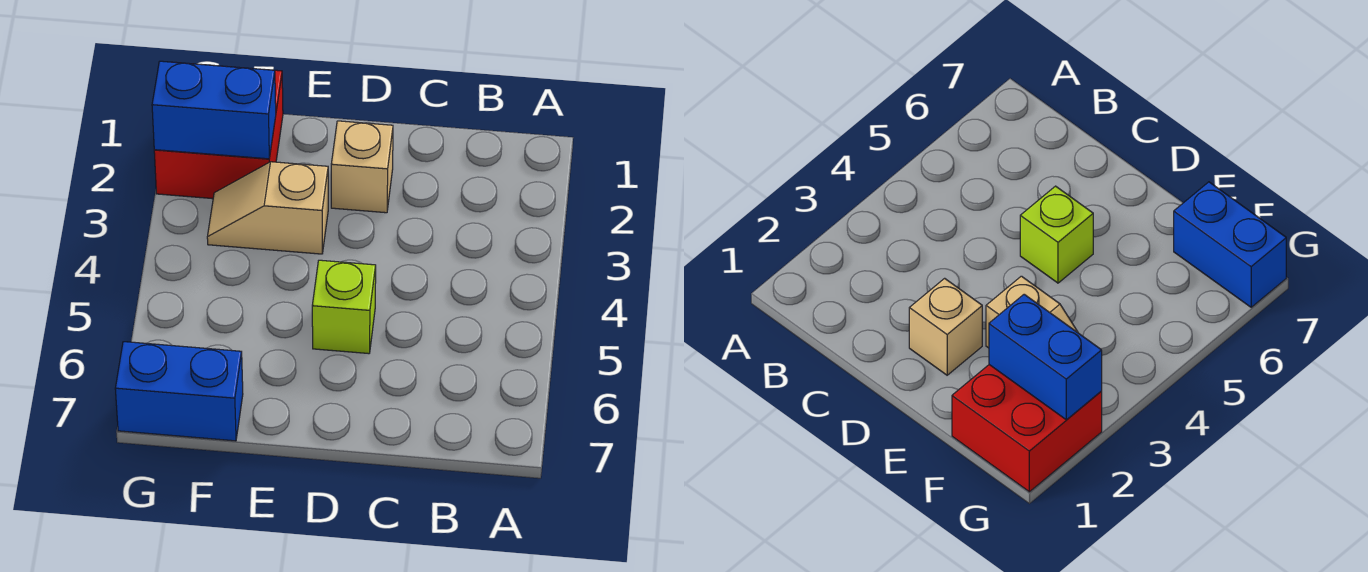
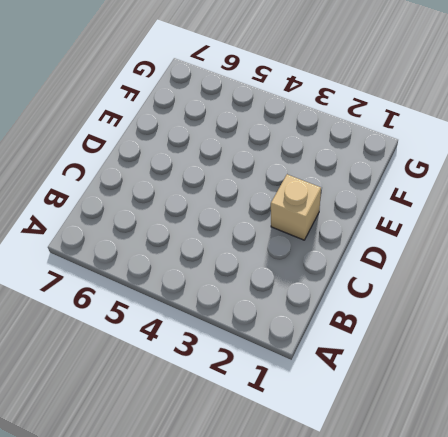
none -> lime 1x1 brick [312,260,376,354]
none -> tan 1x2 slope [207,162,328,254]

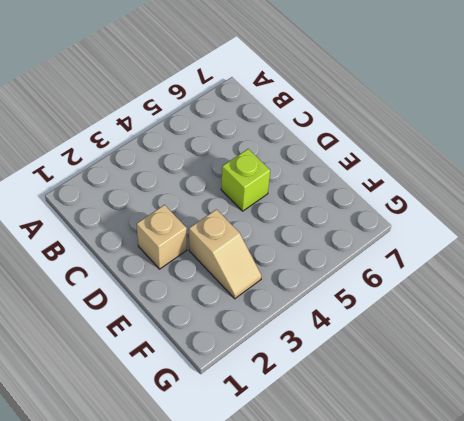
none -> red 2x2 brick [154,66,283,199]
none -> blue 1x2 brick [115,342,243,441]

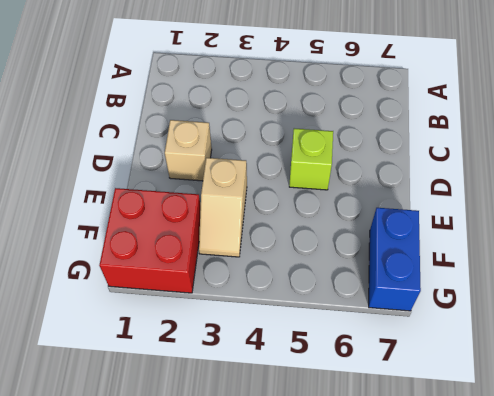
none -> blue 1x2 brick [152,61,276,159]

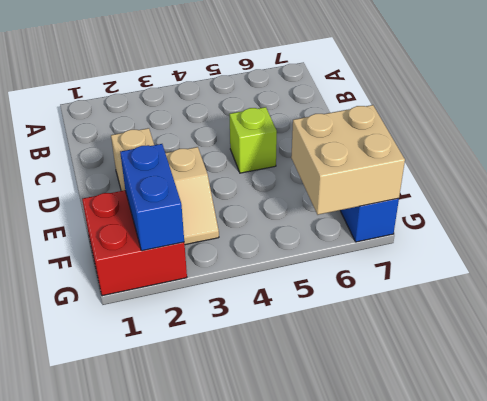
tan 2x2 brick [291,105,405,215] -> none

